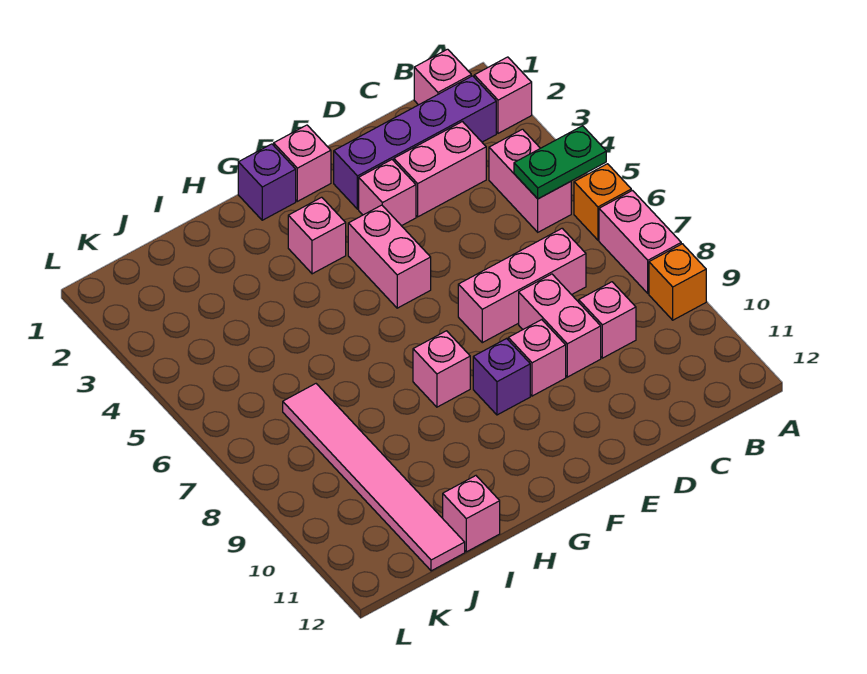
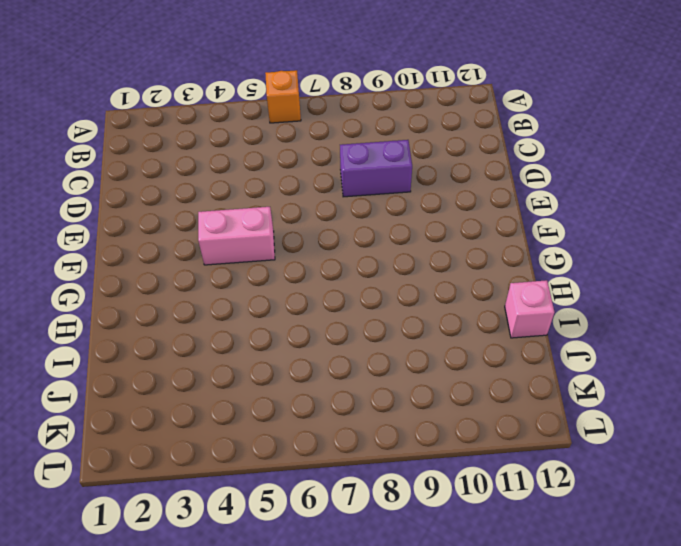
purple 1x2 brick [340,140,412,197] -> pink 1x2 brick [519,274,601,377]
none -> pink 1x1 brick [474,57,532,133]
none -> pink 1x2 brick [599,191,681,293]
none -> orange 1x1 brick [649,244,706,320]

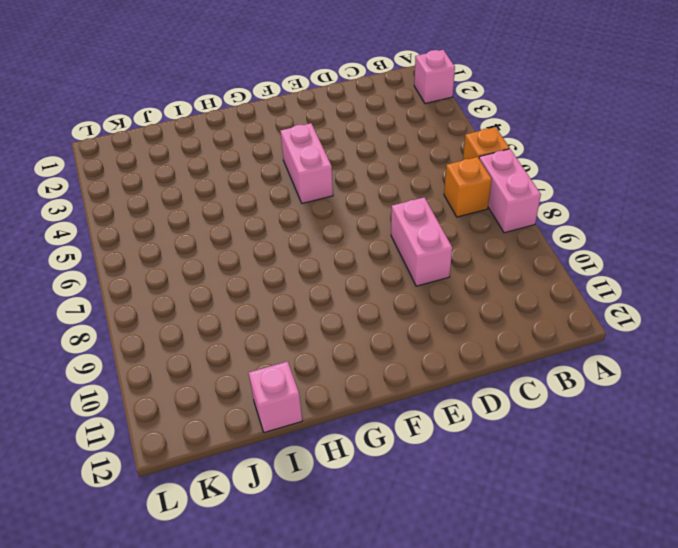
orange 1x1 brick [444,157,492,217] -> orange 1x1 brick moved to [649,244,706,320]
none -> pink 1x1 brick [414,49,471,105]
none -> purple 1x4 brick [334,76,496,209]
none -> pink 1x2 brick [489,129,571,232]

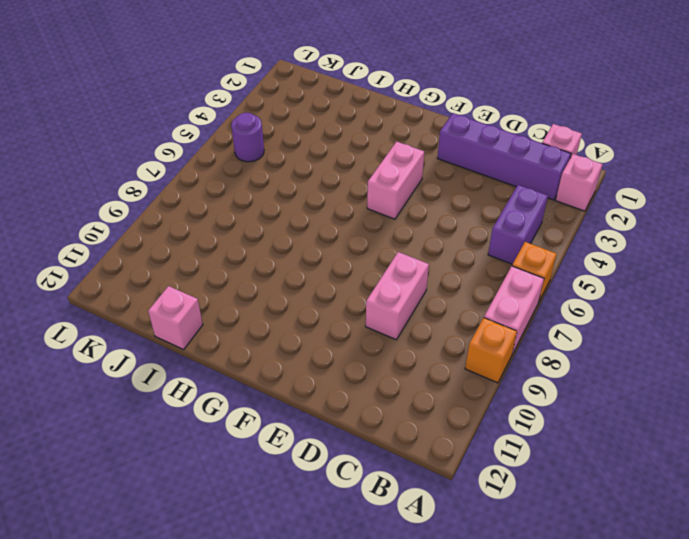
purple 1x2 brick [488,185,548,264] -> pink 1x2 brick [489,129,571,232]
purple 1x1 round brick [231,113,264,162] -> none
none -> pink 1x2 brick [394,122,486,217]
none -> pink 1x3 brick [458,228,586,343]
none -> pink 1x1 brick [579,282,636,358]

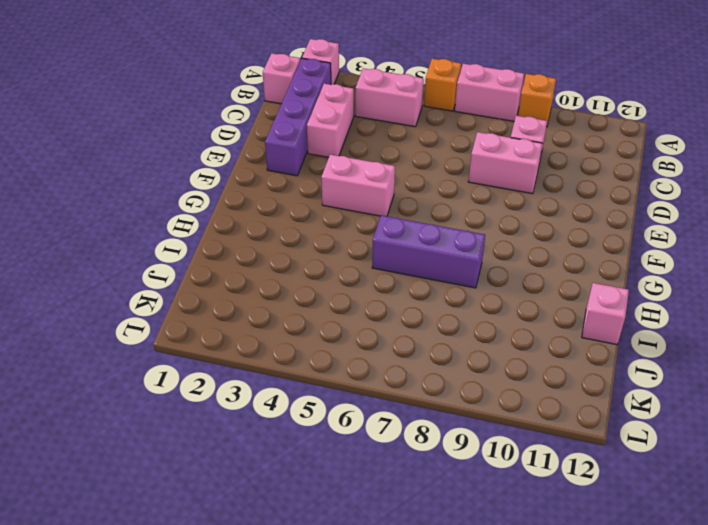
purple 1x3 brick [372,215,485,288] -> none
none -> pink 1x3 brick [458,228,586,343]
none -> pink 1x1 brick [359,160,416,226]
none -> pink 1x1 brick [508,320,566,396]

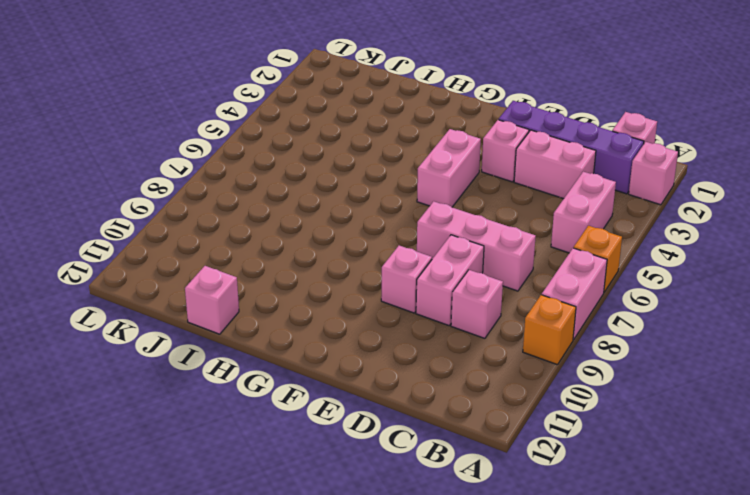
none -> pink 1x1 brick [274,125,331,201]
none -> purple 1x1 brick [473,339,530,415]
none -> purple 1x1 brick [238,144,296,220]

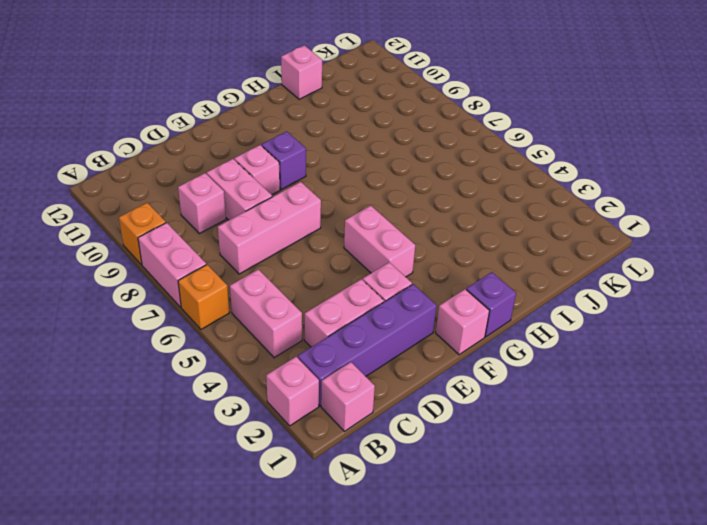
none -> pink 1x1 brick [288,197,346,274]
none -> pink 1x1 brick [413,331,470,407]
none -> pink 1x6 tile [283,384,465,571]

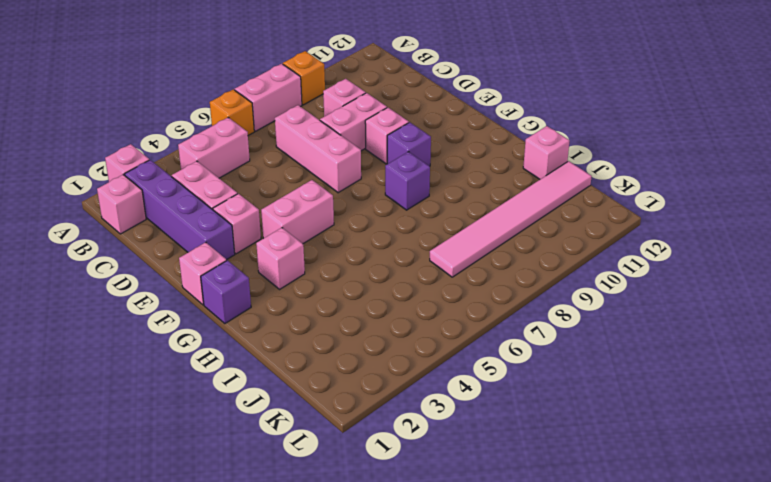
purple 1x1 brick [385,152,430,210] -> pink 1x1 brick [413,331,470,407]
none -> green 1x2 plate [514,126,606,199]

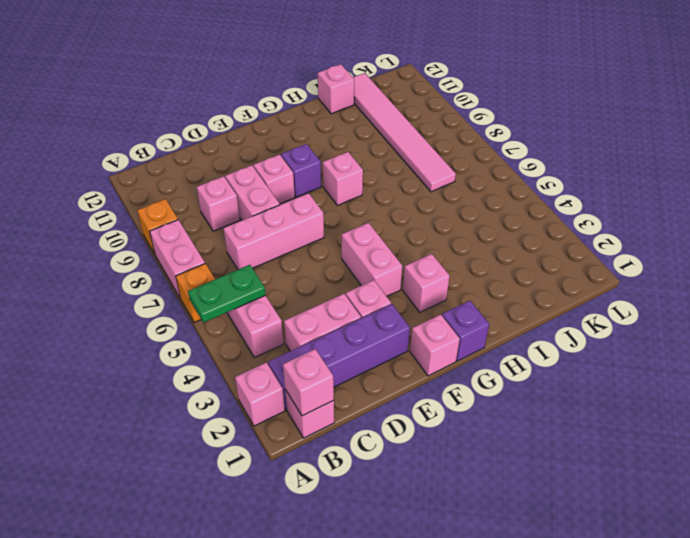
pink 1x1 brick [283,349,334,416] -> none

